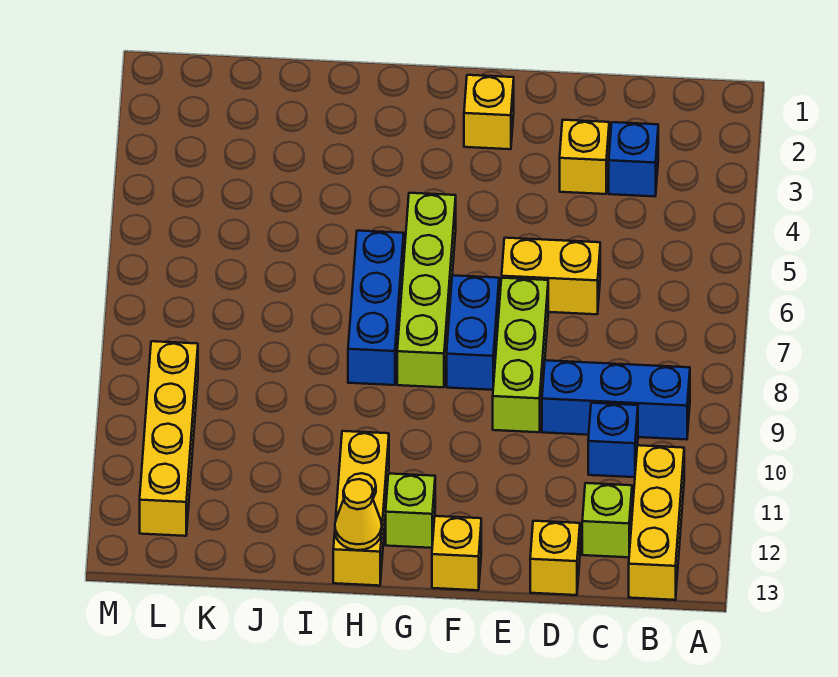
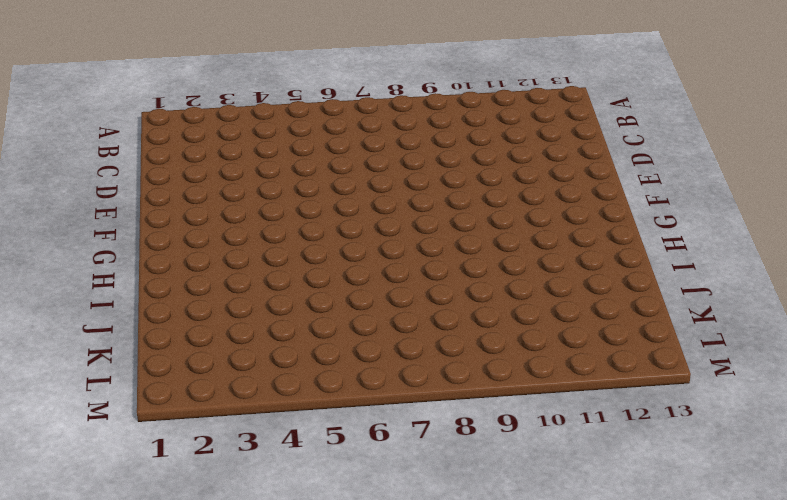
none -> blue 1x3 brick [542,360,690,440]
none -> yellow 1x3 brick [629,445,684,600]
none -> blue 1x1 brick [609,122,658,196]

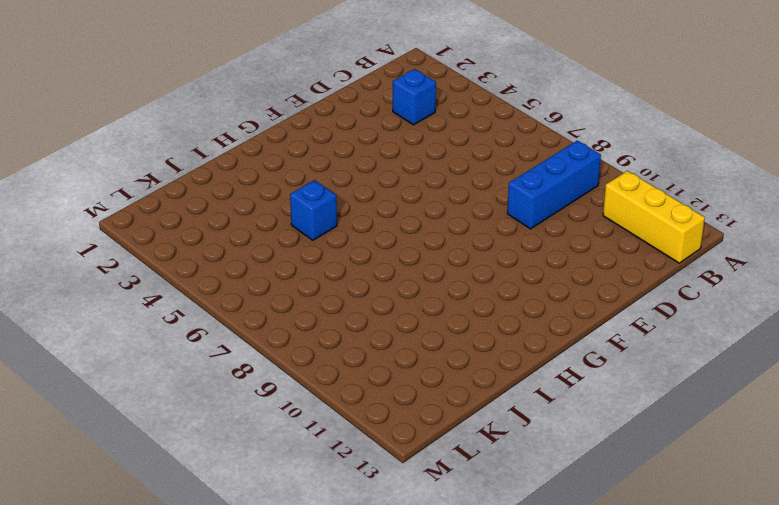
blue 1x1 brick [290,180,337,240] -> blue 1x1 brick moved to [588,403,638,477]
none -> lime 1x1 brick [582,483,632,557]
none -> yellow 1x1 brick [560,120,609,194]
none -> yellow 1x2 brick [502,238,600,314]

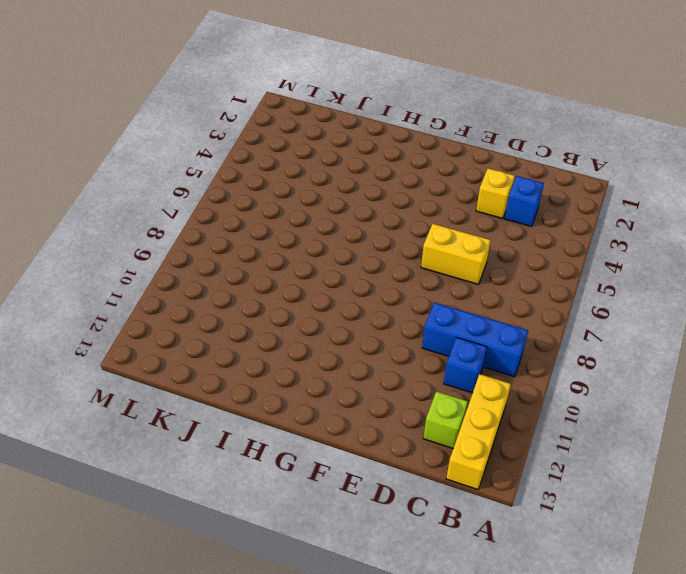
none -> yellow 1x1 brick [530,521,580,595]
none -> lime 1x3 brick [493,278,548,432]
none -> yellow 1x1 brick [464,75,514,149]

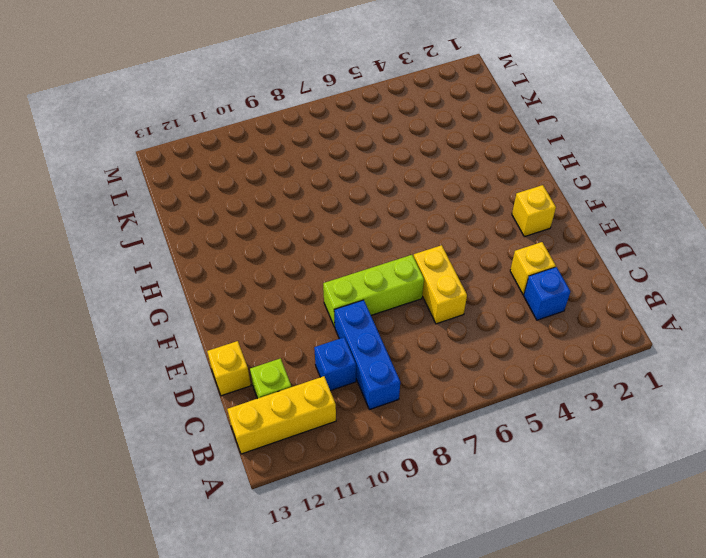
none -> blue 1x2 brick [447,275,499,390]
none -> yellow 1x1 brick [432,516,481,590]
none -> lime 1x4 brick [397,193,456,387]

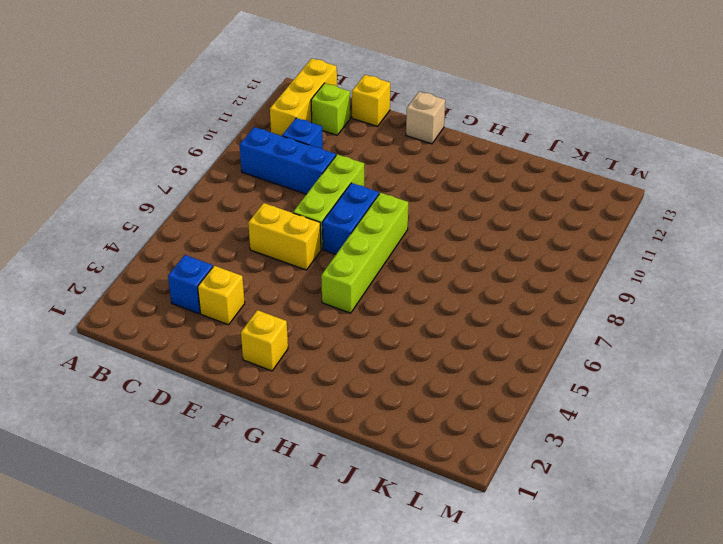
tan 1x1 brick [406,92,445,144] -> yellow 1x1 brick [432,516,481,590]
none -> lime 1x1 brick [386,474,435,548]
none -> blue 1x3 brick [348,231,404,385]
none -> yellow 1x3 brick [333,431,389,586]

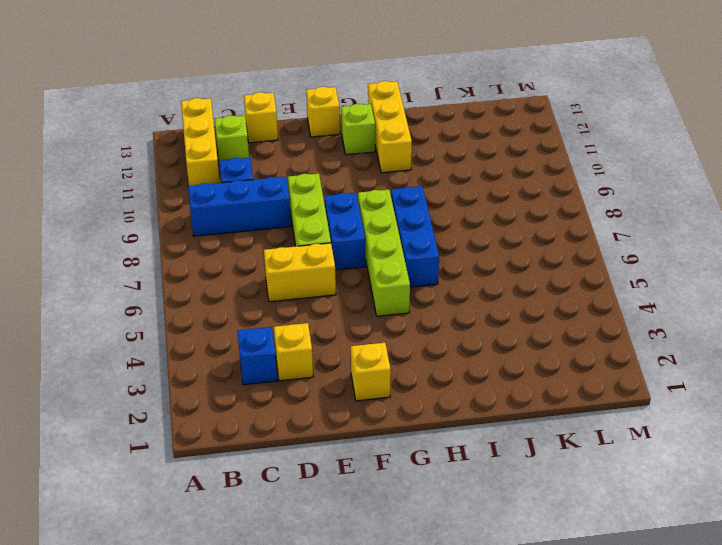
none -> yellow 1x4 brick [140,341,198,536]
none -> yellow 1x1 cone [335,479,382,550]

